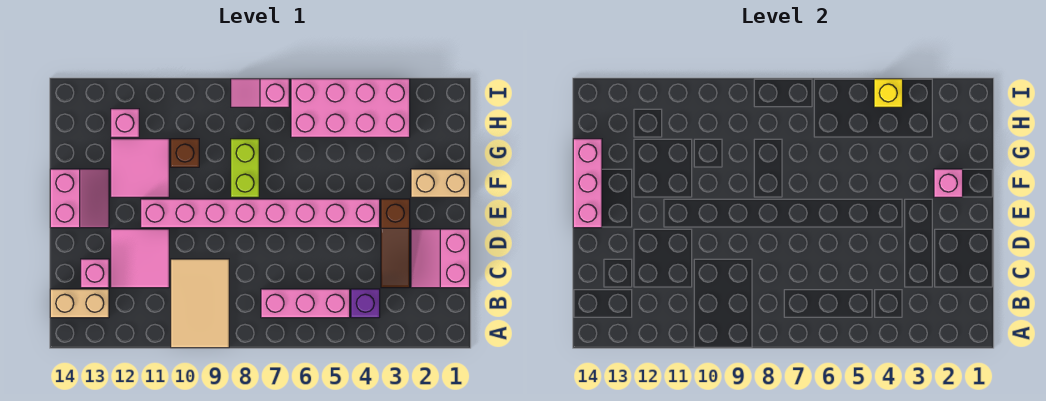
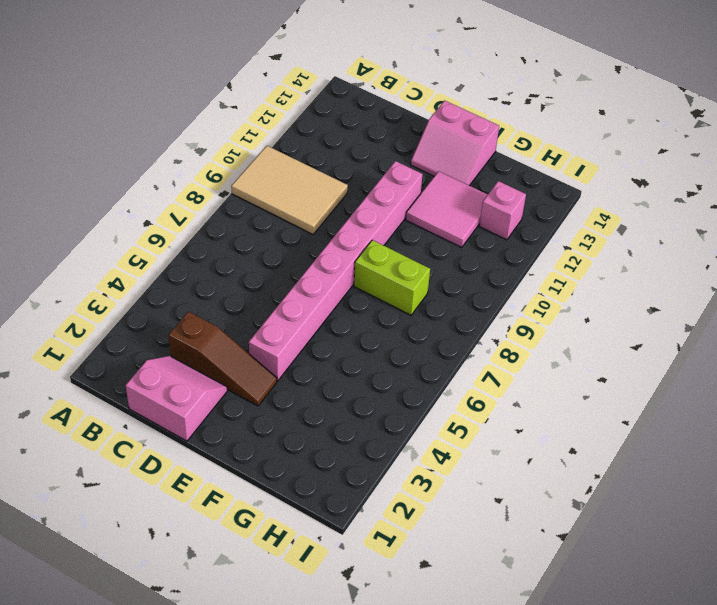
brown 1x3 slope [169,311,277,406] -> brown 1x3 slope turned to [381,199,410,288]
none -> purple 1x1 brick [351,289,380,318]
none -> pink 1x3 brick [261,289,350,318]
none -> tan 1x2 brick [50,289,109,318]

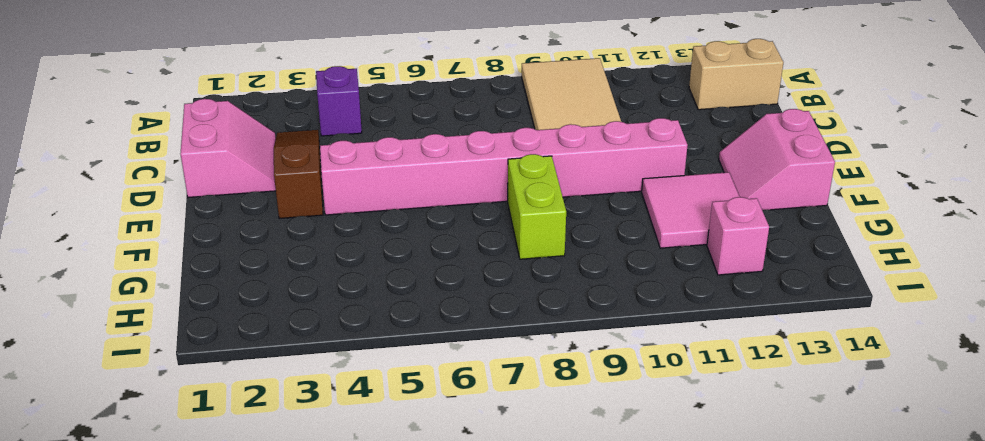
none -> pink 1x3 brick [261,289,350,318]
none -> pink 2x2 tile [111,229,169,288]
none -> pink 1x1 brick [81,259,109,288]

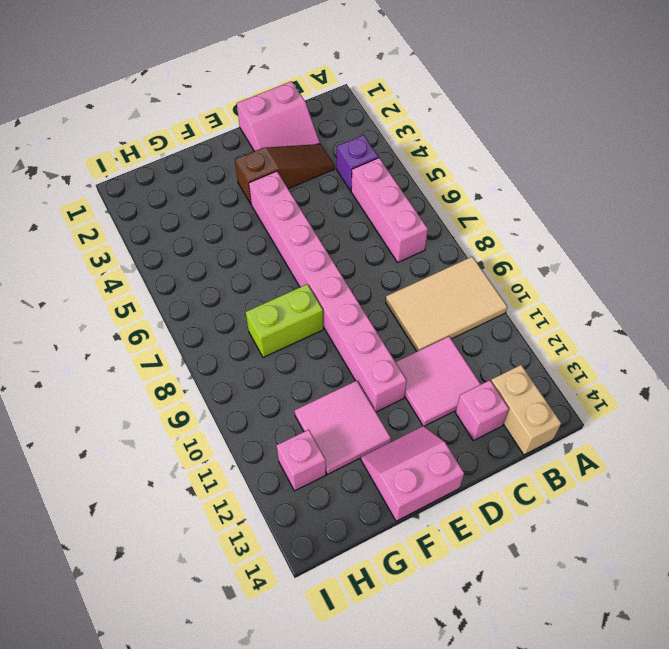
none -> tan 1x2 brick [411,169,470,197]
none -> brown 1x1 brick [171,139,199,167]
none -> pink 2x4 brick [291,79,410,137]

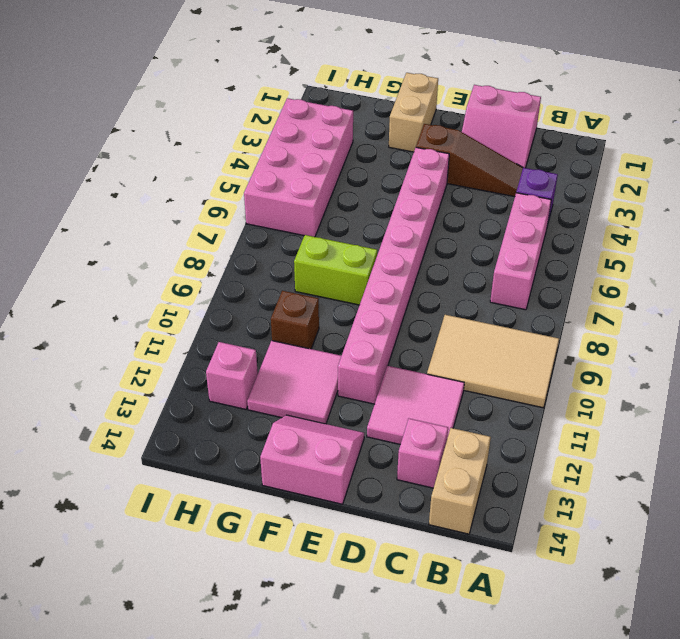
none -> pink 1x2 slope [231,79,289,107]
none -> pink 1x3 brick [573,139,602,228]
none -> pink 1x1 brick [934,169,963,197]

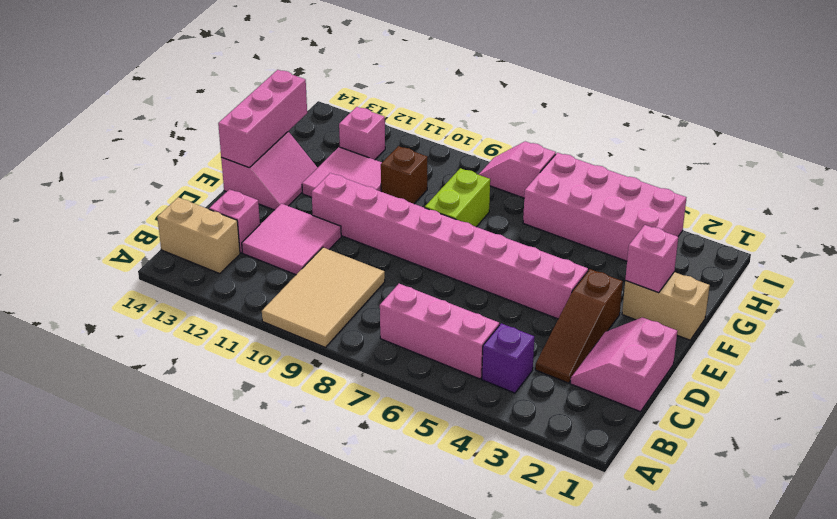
none -> yellow 1x1 brick [874,79,903,107]

